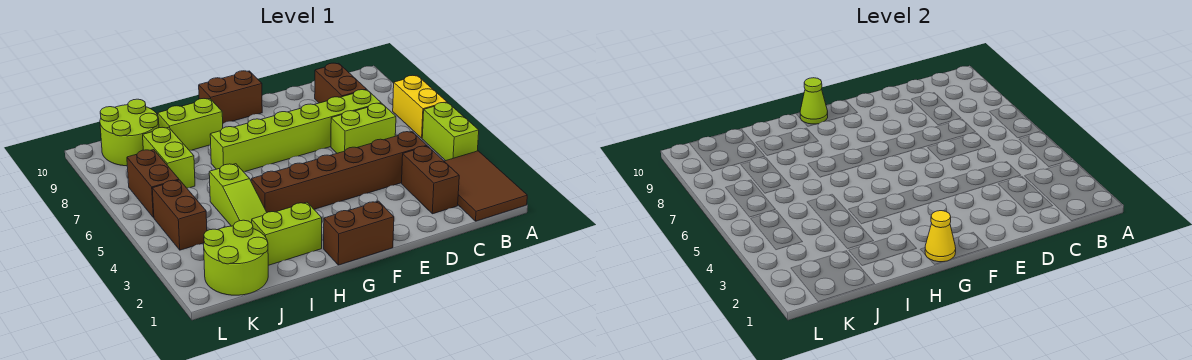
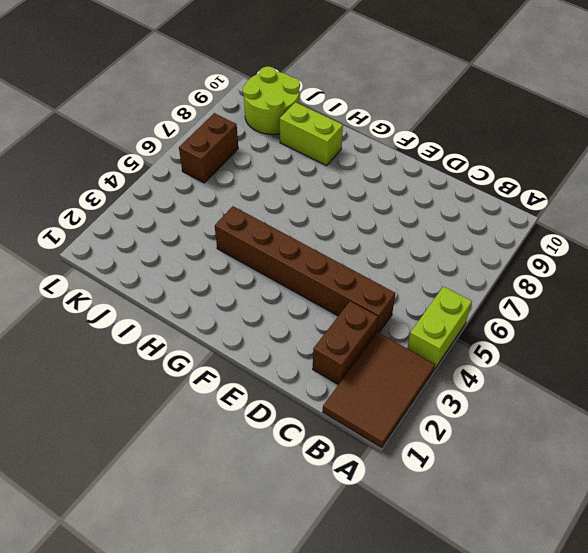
none -> yellow 1x2 brick [393,75,447,138]
none -> lime 1x2 brick [331,103,396,153]
none -> lime 1x6 brick [210,90,381,172]

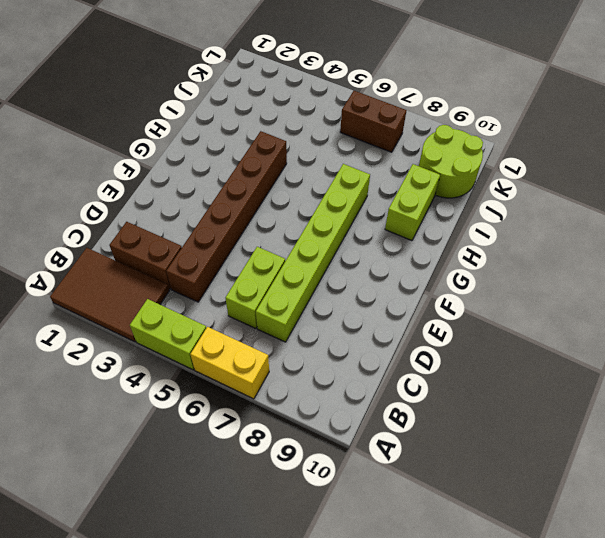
none -> brown 1x2 brick [315,63,367,103]
none -> brown 1x2 brick [324,201,394,265]
none -> brown 1x2 brick [199,71,262,123]

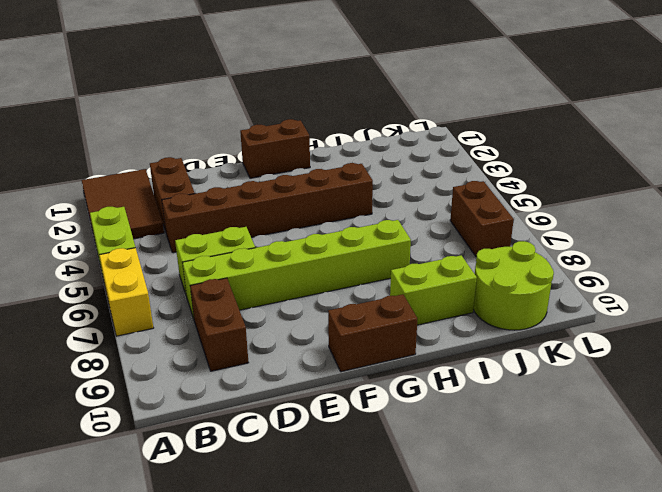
none -> lime 1x2 brick [252,202,322,265]
none -> lime 1x3 slope [209,164,267,226]
none -> lime 2x2 round brick [204,220,268,295]

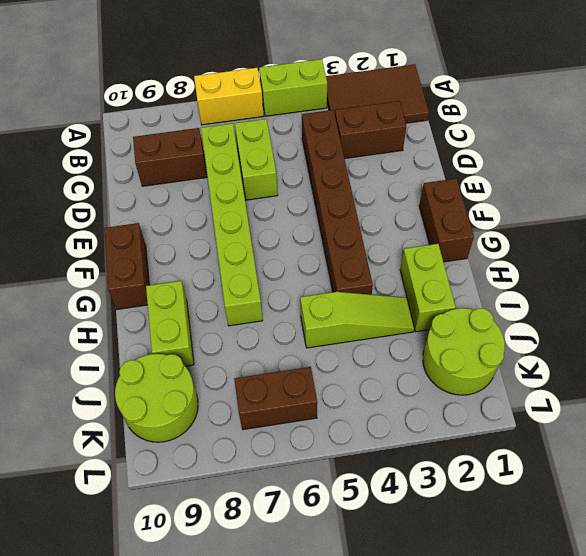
none -> lime 1x2 brick [143,127,195,188]
none -> brown 1x2 brick [152,180,207,250]
none -> yellow 1x1 cone [925,211,956,262]

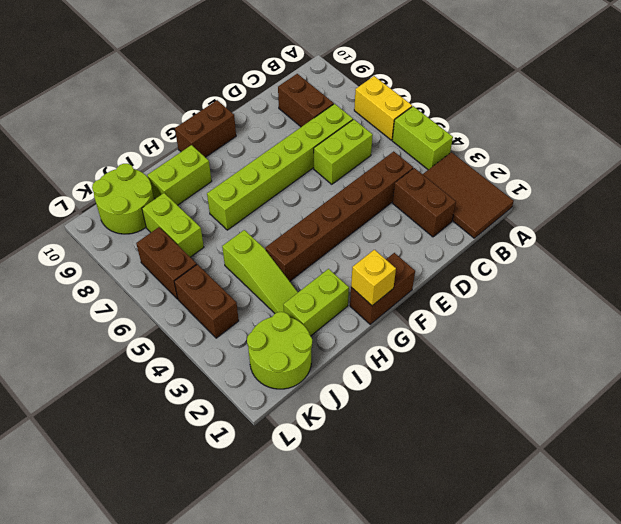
yellow 1x1 brick [351,250,396,306] -> yellow 1x1 cone [925,211,956,262]
none -> lime 1x1 cone [800,78,828,124]

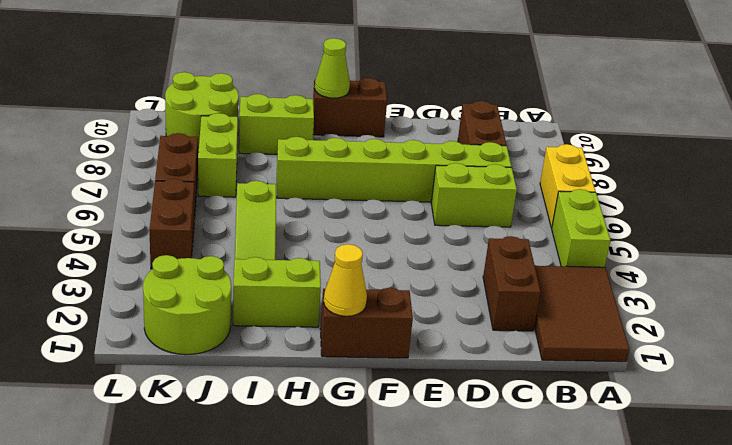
none -> brown 1x6 brick [251,132,427,212]

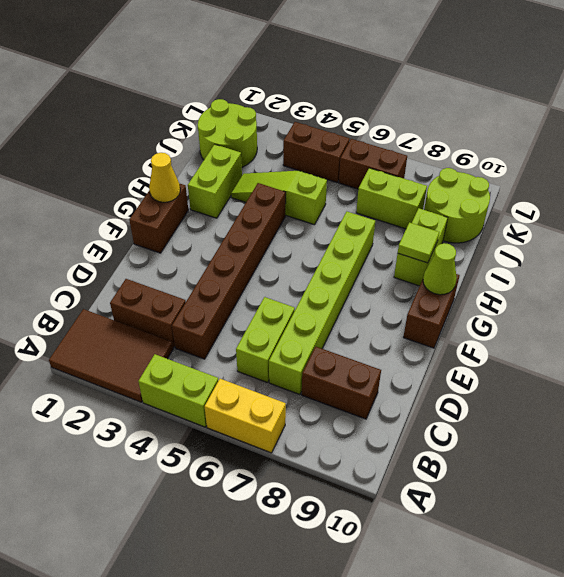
lime 1x1 tile [398,223,439,263] -> none

